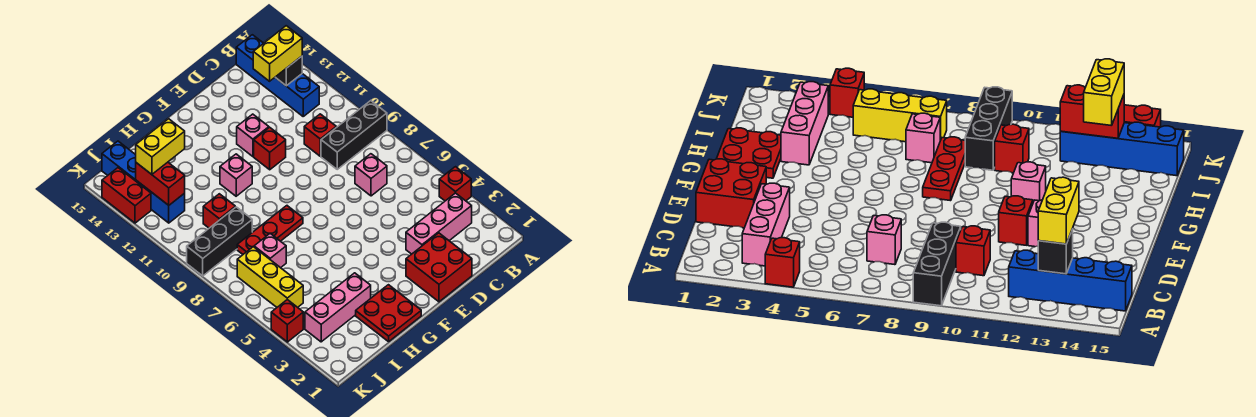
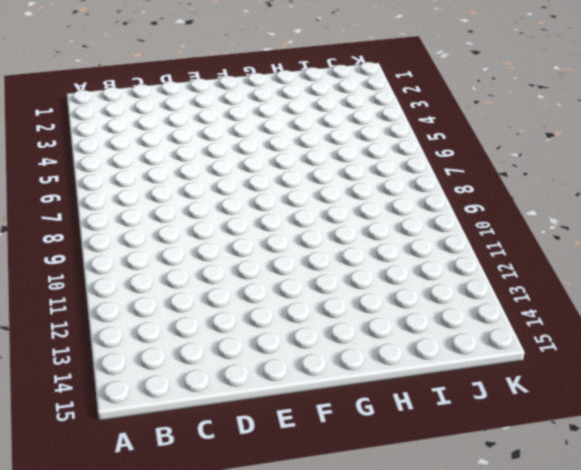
none -> red 1x1 brick [439,167,471,201]
none -> black 1x3 brick [321,101,387,169]
none -> pink 1x3 brick [406,193,472,254]

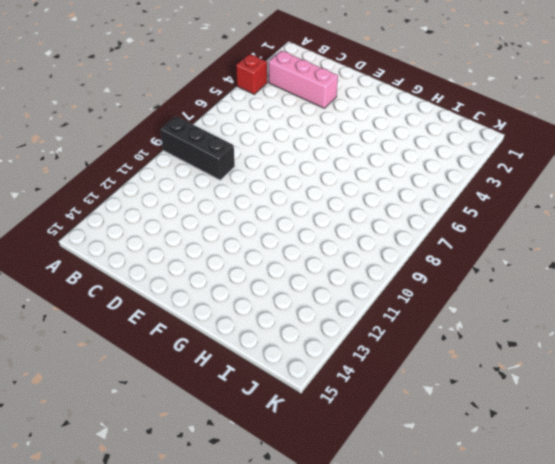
none -> blue 1x4 brick [236,35,319,116]
none -> pink 1x1 brick [355,154,387,196]
none -> red 1x1 brick [304,114,336,156]

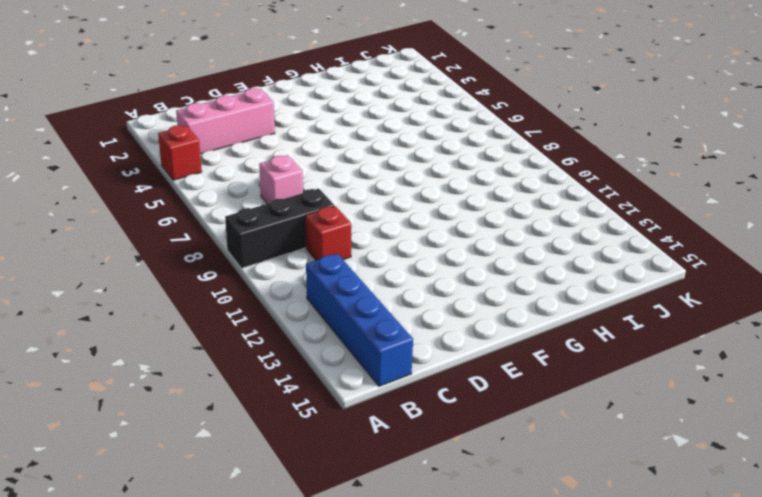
none -> red 2x2 brick [406,233,472,302]
none -> red 1x1 brick [254,127,286,170]
none -> pink 1x1 brick [237,114,269,156]

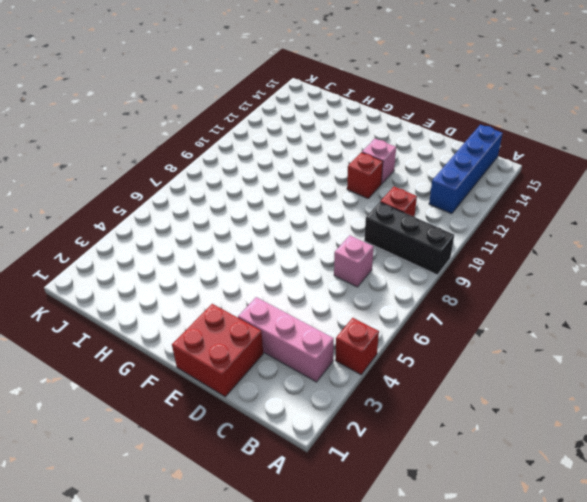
none -> red 2x2 plate [356,285,421,342]
none -> red 1x3 plate [237,206,303,254]
none -> pink 1x1 brick [220,154,252,196]

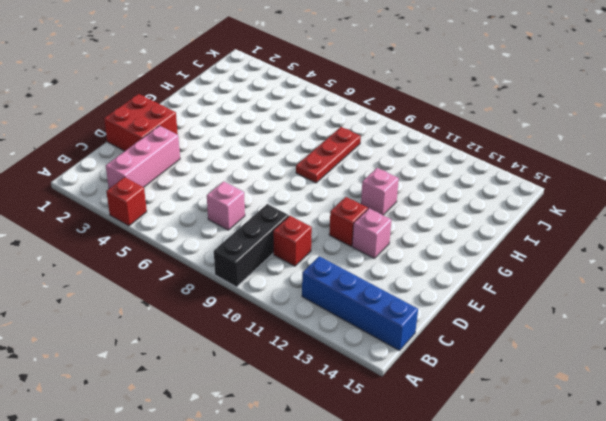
none -> red 2x2 plate [356,285,421,342]
none -> pink 1x3 brick [305,273,371,342]
none -> pink 1x1 brick [254,233,286,268]

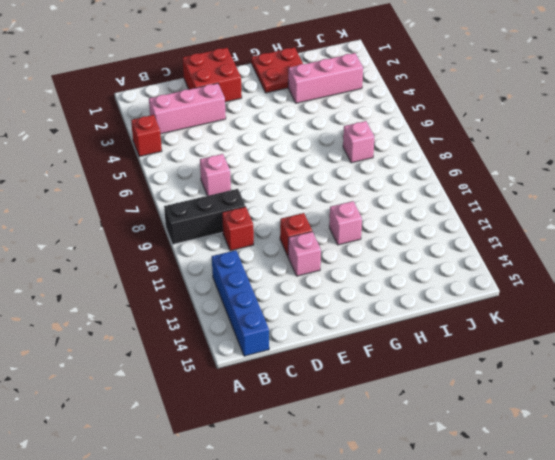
none -> red 1x3 plate [237,206,303,254]
none -> black 1x3 brick [187,207,252,276]
none -> red 1x1 brick [203,194,235,228]

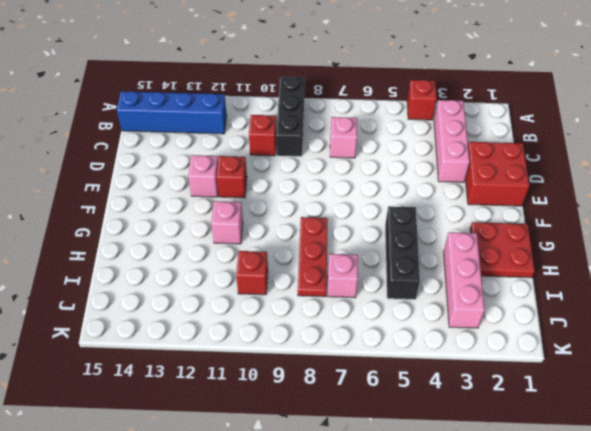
black 1x3 brick [385,206,420,299] -> black 1x3 brick moved to [187,207,252,276]
none -> yellow 1x3 brick [237,247,303,307]
none -> blue 1x4 brick [102,141,185,223]
none -> red 1x1 brick [271,300,303,342]

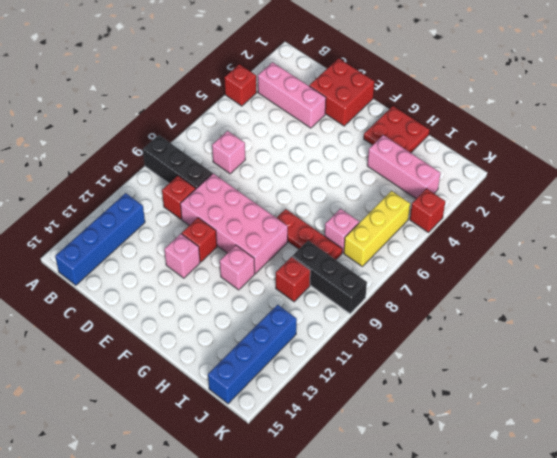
pink 2x4 brick [180,173,288,274] -> none
none -> red 1x2 brick [102,168,151,223]
none -> black 1x1 brick [275,56,302,86]
none -> red 1x2 brick [136,162,185,205]

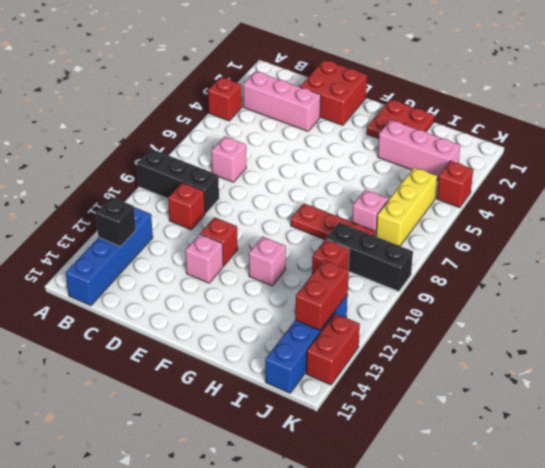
none -> yellow 1x2 brick [253,26,302,81]
none -> yellow 1x2 brick [136,119,185,174]

